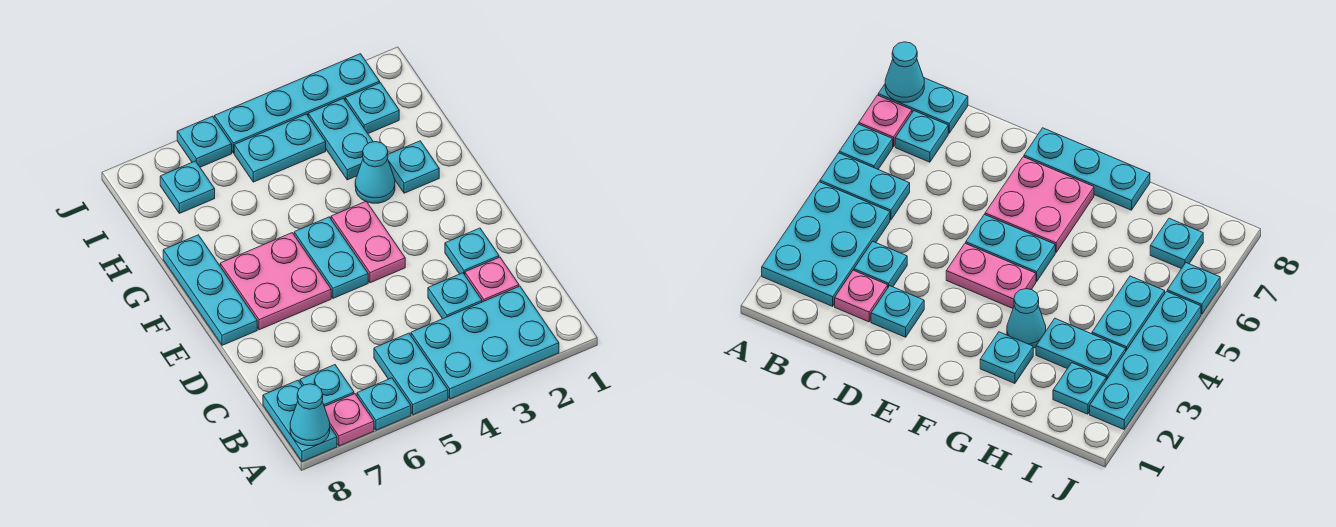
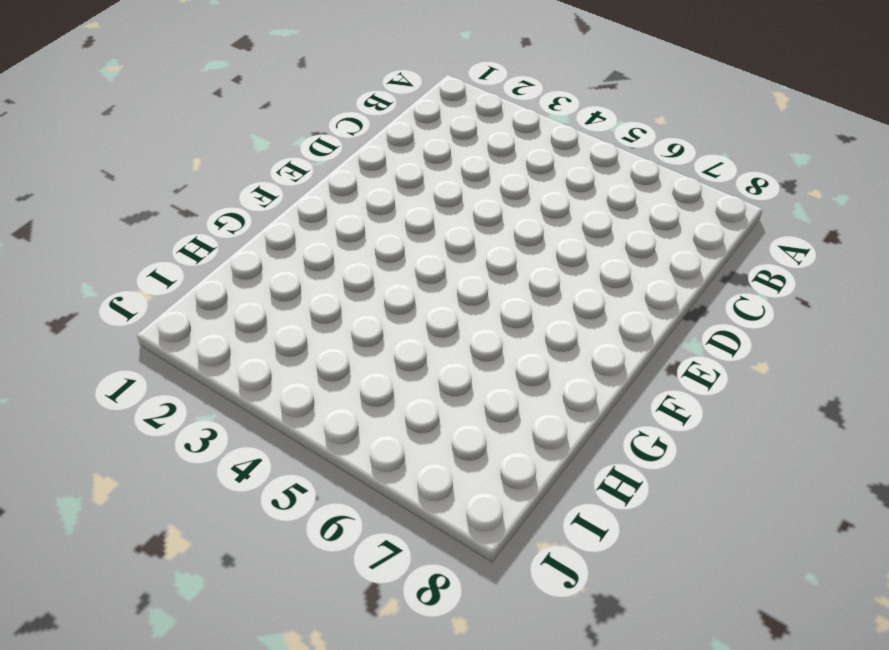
none -> cyan 2x3 plate [411,286,559,399]
none -> cyan 1x2 plate [374,333,448,415]
none -> cyan 1x1 plate [357,378,411,430]

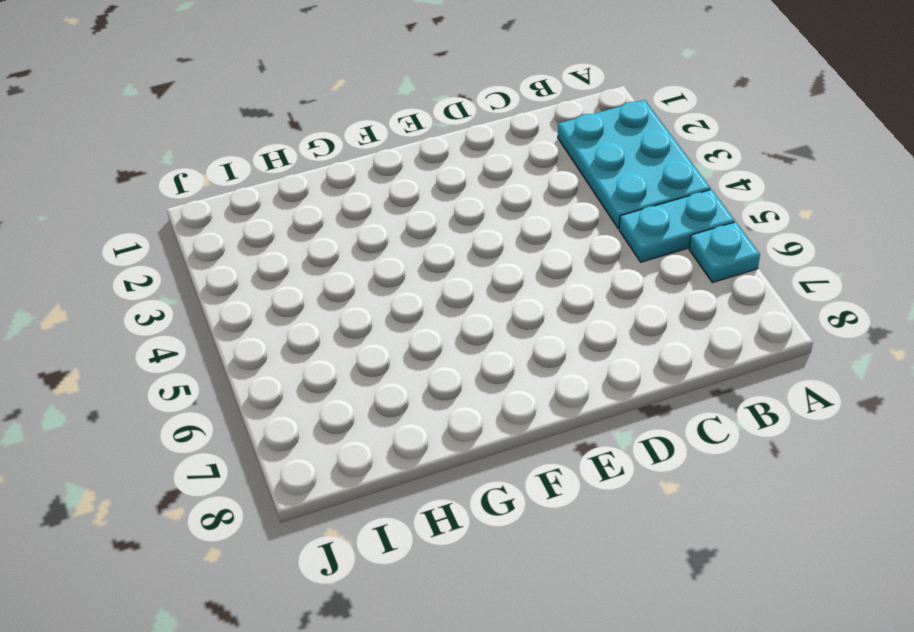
none -> pink 1x1 plate [324,394,374,446]
none -> cyan 1x2 plate [263,380,337,462]
none -> cyan 1x1 plate [300,365,354,406]

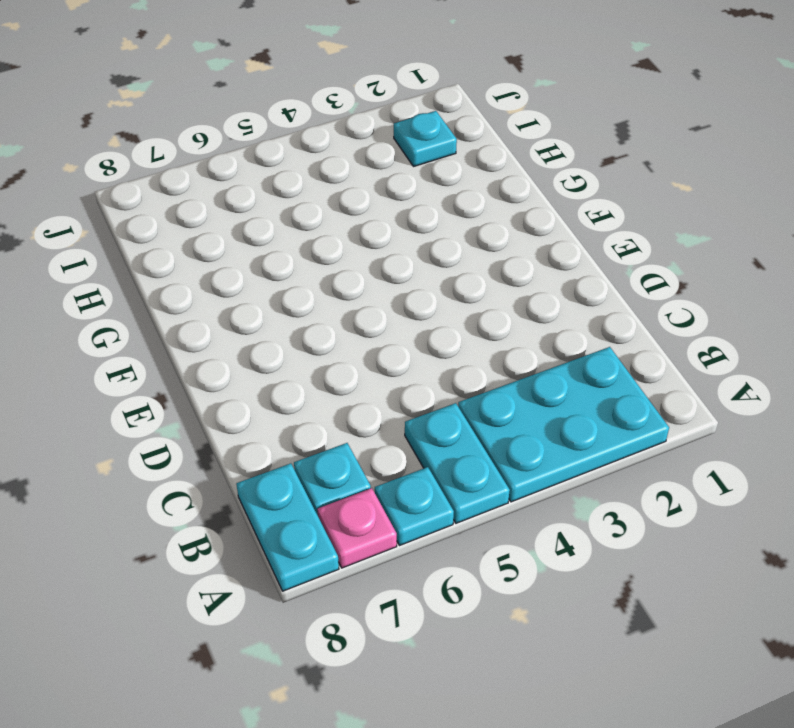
none -> pink 1x1 plate [465,257,519,302]
none -> cyan 1x1 plate [428,273,482,319]
none -> cyan 1x1 plate [445,228,499,275]

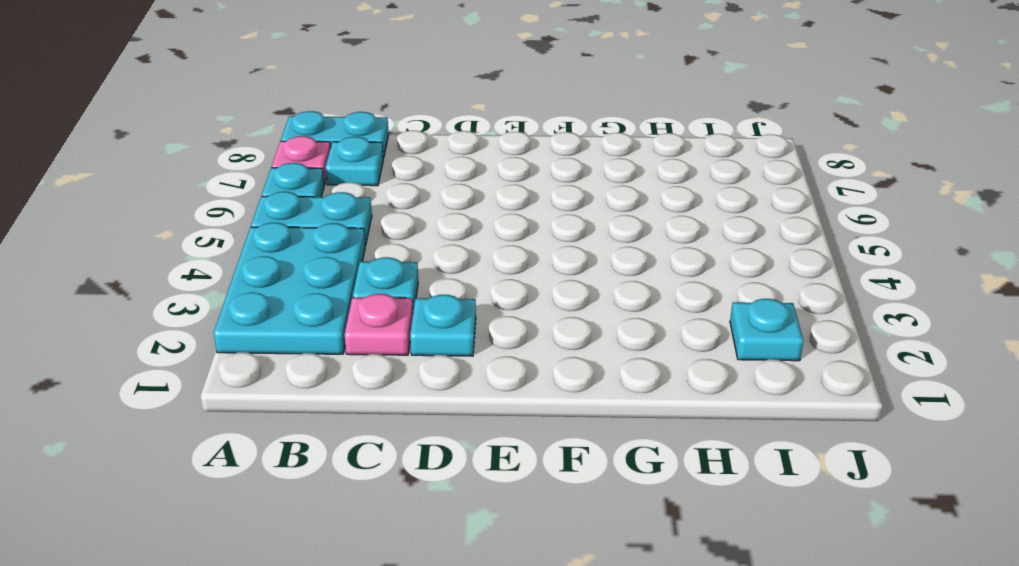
none -> pink 1x2 plate [331,201,405,283]
none -> cyan 1x2 plate [294,217,368,298]
none -> pink 2x2 plate [220,233,331,330]

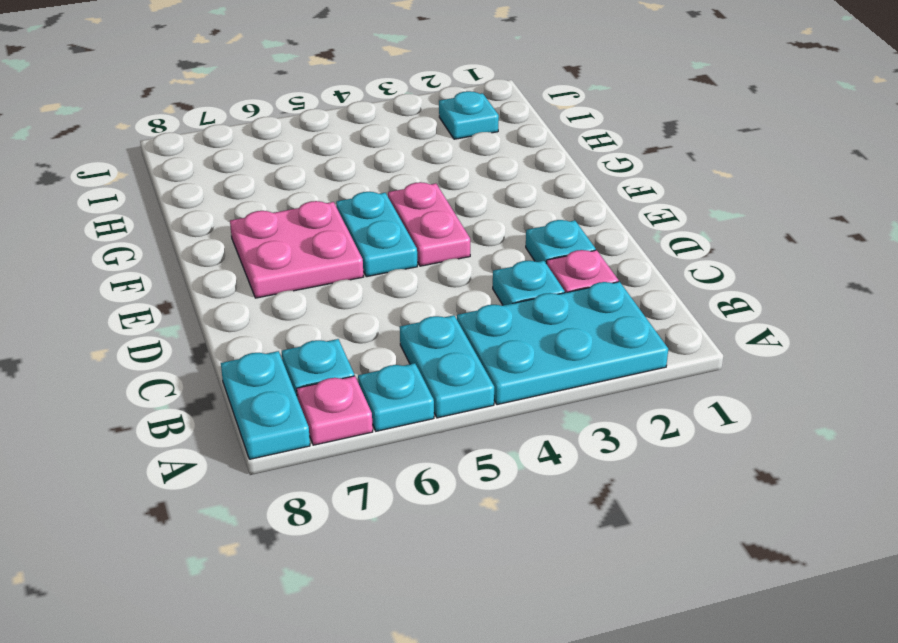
none -> cyan 1x3 plate [163,235,257,345]
none -> cyan 1x1 plate [388,141,439,193]
none -> cyan 1x1 cone [355,142,395,203]

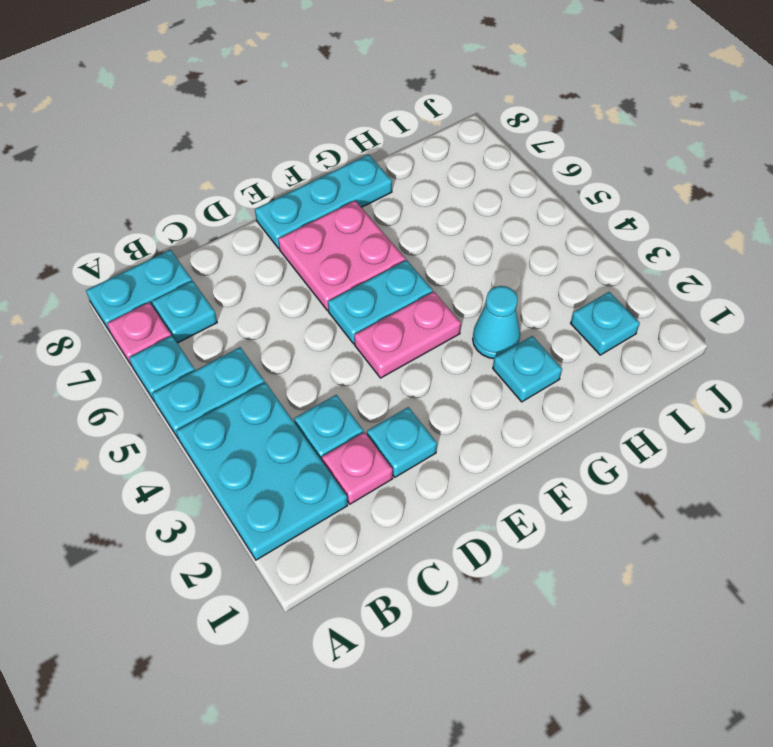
none -> cyan 1x2 plate [308,98,373,180]
none -> cyan 1x2 plate [234,114,326,182]
none -> cyan 1x1 plate [160,161,215,213]

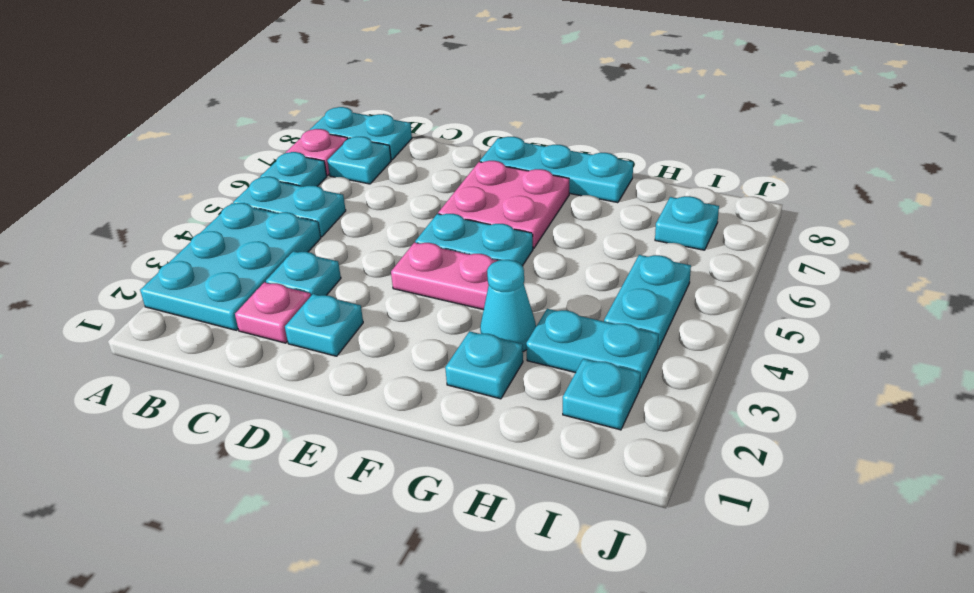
none -> cyan 1x4 plate [214,54,380,153]
none -> cyan 1x1 plate [177,116,232,167]
none -> cyan 1x1 cone [290,384,330,446]

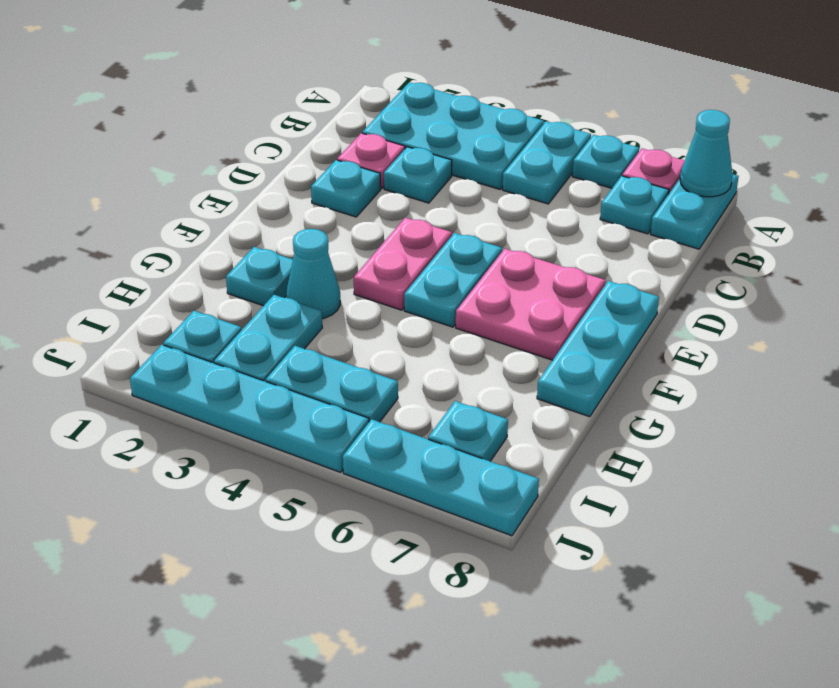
cyan 1x3 plate [343,419,539,536] -> cyan 1x1 plate [177,116,232,167]

